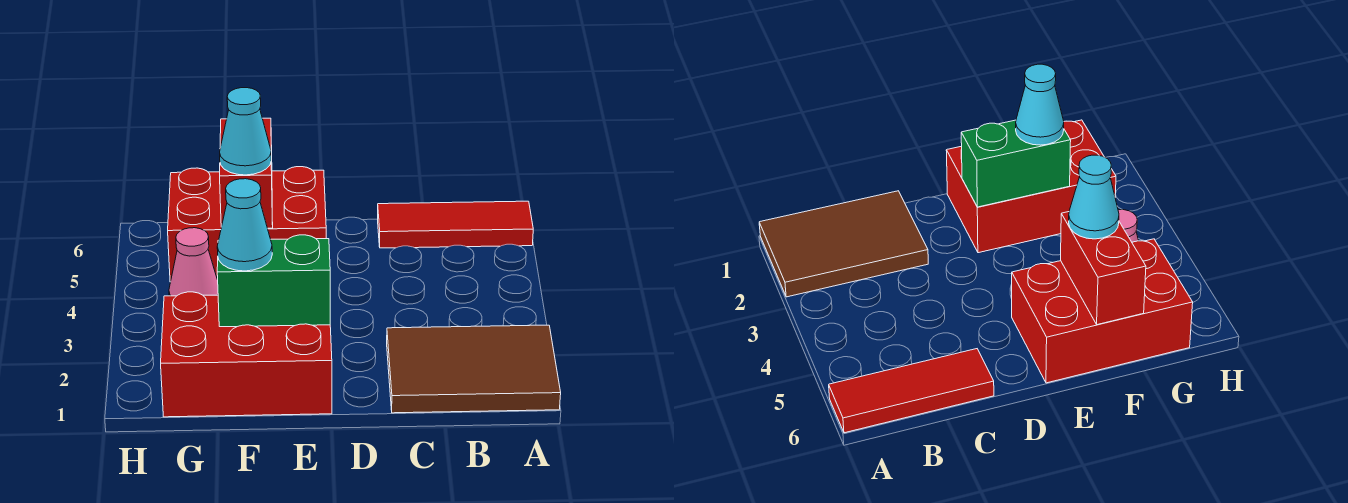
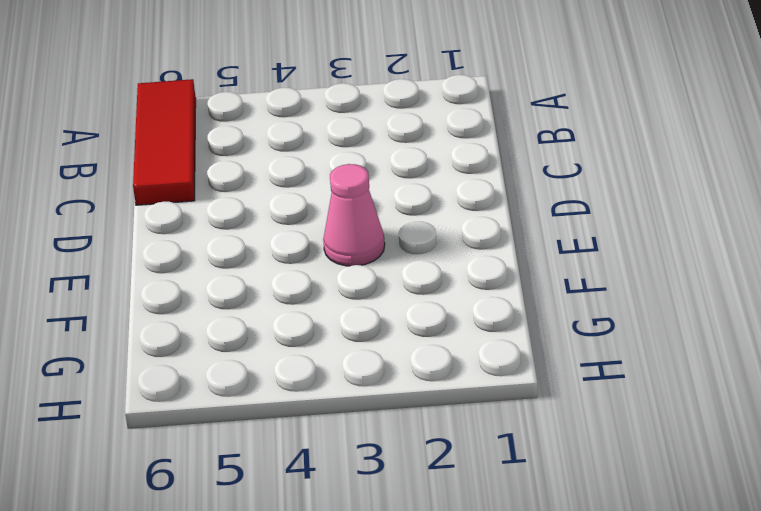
pink 1x1 cone [323,164,385,266] -> pink 1x1 cone moved to [169,228,218,296]
none -> brown 2x3 tile [387,325,561,413]
none -> red 2x3 brick [161,292,332,417]

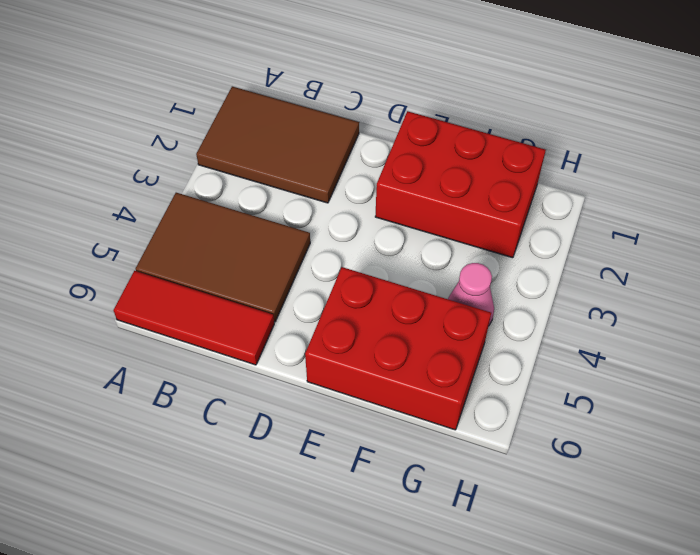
brown 2x3 tile [136,193,310,322] -> none
none -> green 1x2 brick [217,235,330,327]
none -> red 1x2 brick [220,118,273,228]

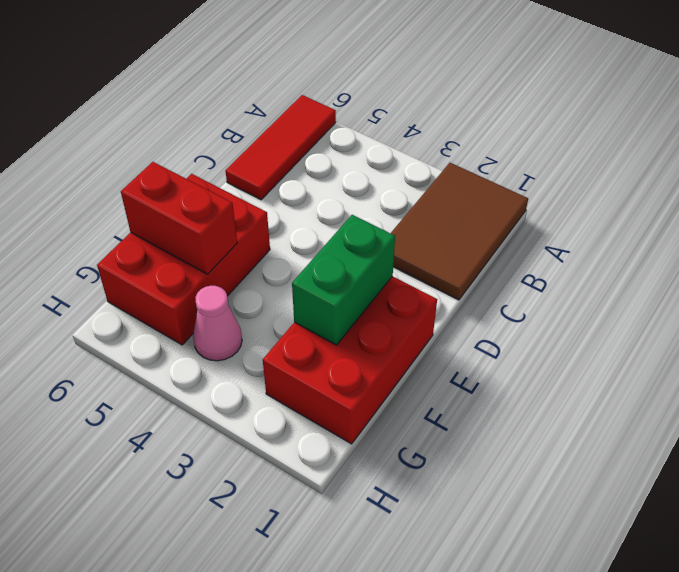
none -> cyan 1x1 cone [217,179,272,271]
none -> cyan 1x1 cone [220,88,271,175]

